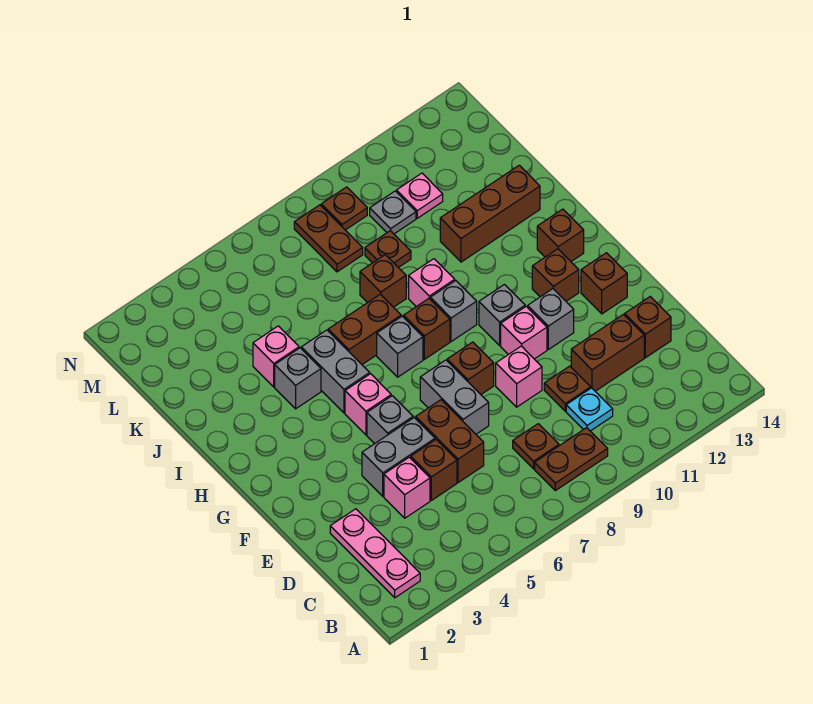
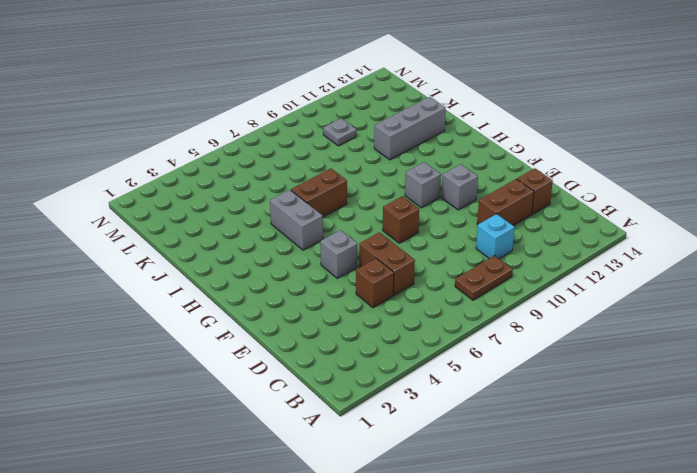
cyan 1x1 brick [476,214,515,259] -> cyan 1x1 plate [566,388,613,431]
grey 1x3 brick [374,97,446,160] -> brown 1x3 brick [440,165,540,262]
none -> pink 1x3 plate [330,509,420,598]
none -> brown 1x1 plate [513,424,559,469]
none -> pink 1x1 brick [384,457,430,518]
none -> brown 1x1 plate [544,366,591,411]

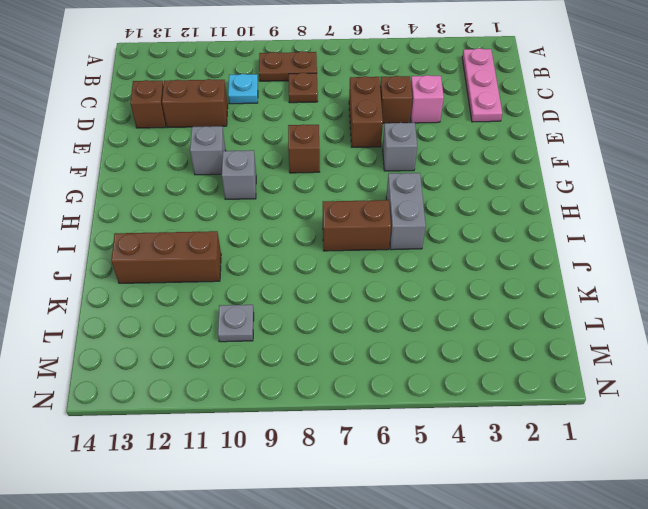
none -> brown 1x1 plate [544,366,591,411]
none -> grey 1x2 brick [362,418,435,496]
none -> grey 1x2 brick [420,360,489,434]
none -> pink 1x1 brick [496,346,542,407]

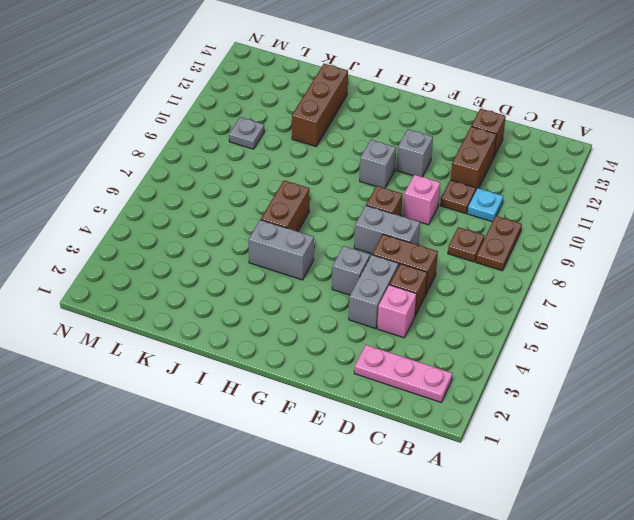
none -> pink 1x1 brick [501,306,547,359]
none -> brown 1x1 brick [581,253,627,314]
none -> pink 1x1 brick [345,374,391,435]
none -> brown 1x1 brick [532,249,579,301]

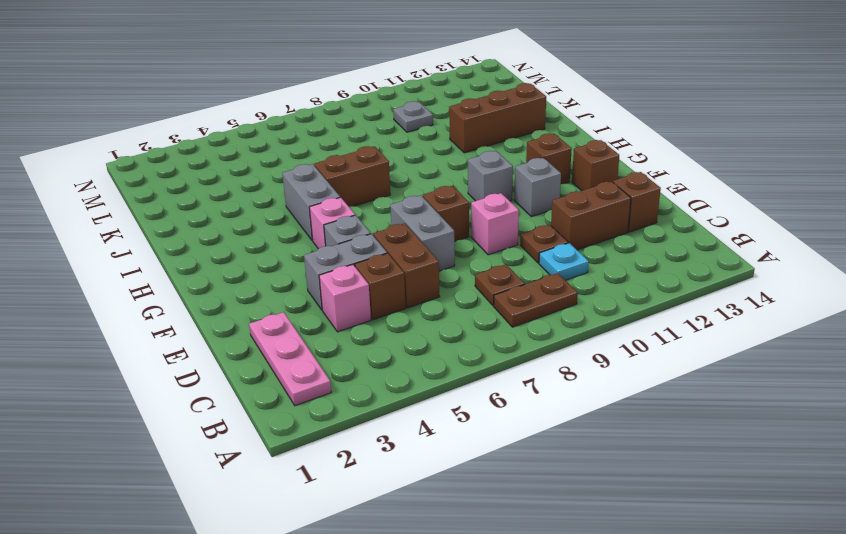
none -> pink 1x1 brick [501,306,547,359]
none -> grey 1x1 brick [377,316,423,377]
none -> brown 1x1 brick [404,299,450,359]
none -> grey 1x1 brick [430,281,477,342]

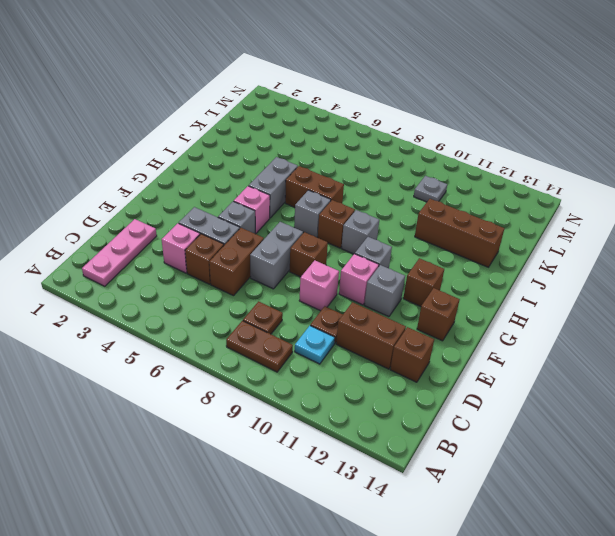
none -> brown 1x1 brick [537,209,584,261]
none -> grey 1x1 brick [275,348,321,409]
none -> pink 1x1 brick [409,259,455,307]
none -> pink 1x1 brick [253,326,299,387]

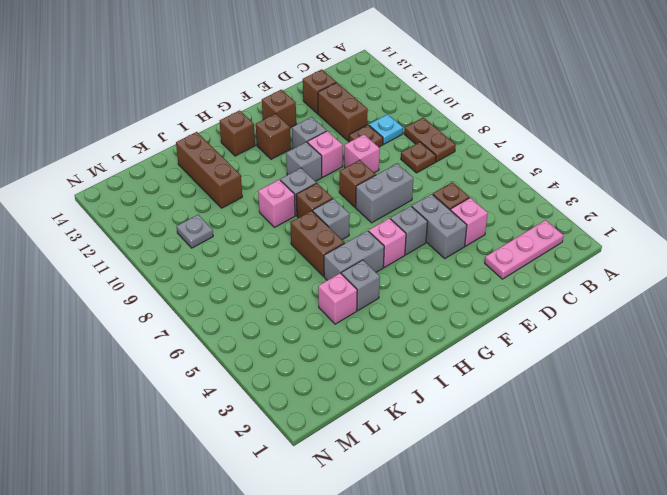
none -> brown 1x2 brick [416,400,484,483]
none -> brown 1x1 brick [360,255,406,307]
none -> brown 1x1 plate [365,231,411,268]
none -> brown 1x2 plate [294,205,363,272]

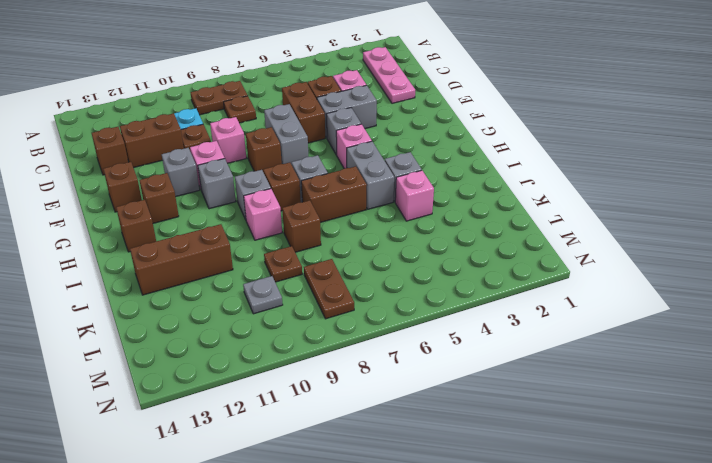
none -> pink 1x1 plate [397,173,443,218]
none -> brown 1x1 plate [321,187,367,230]

